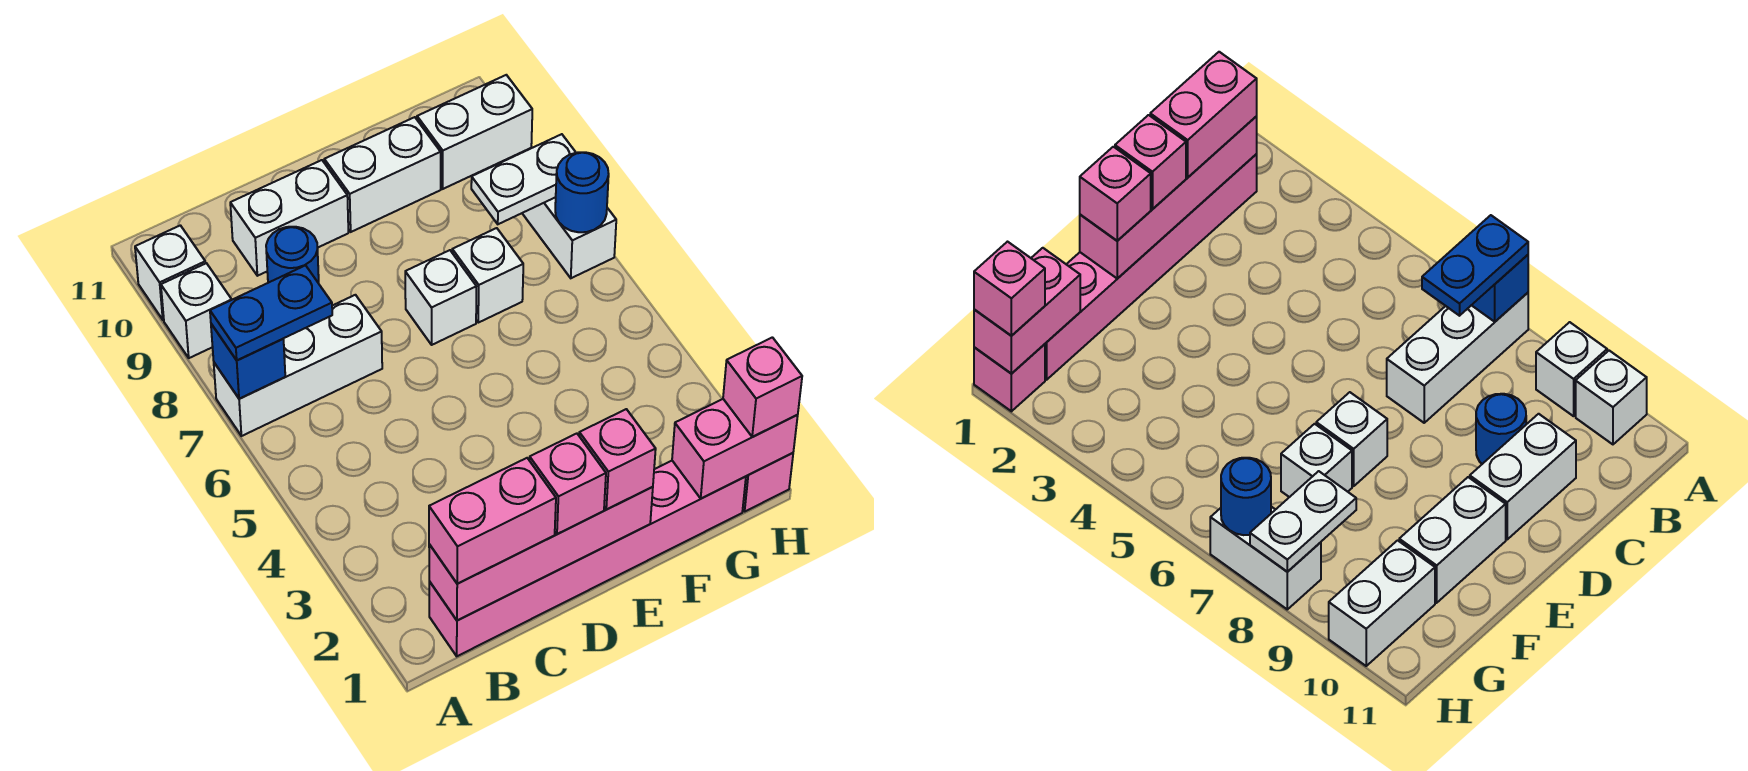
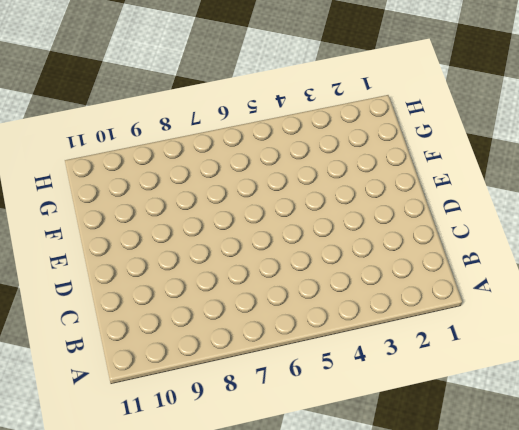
none -> white 1x3 brick [214,295,382,436]
none -> white 1x1 brick [161,263,232,358]
none -> white 1x1 brick [135,225,205,320]

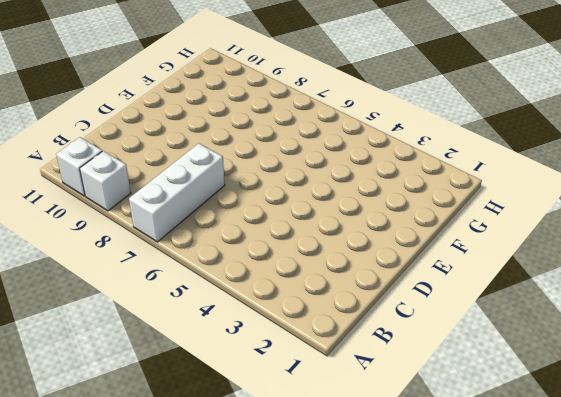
none -> pink 1x6 brick [429,461,746,656]
none -> blue 1x1 round brick [266,227,319,283]
none -> white 1x2 brick [230,160,348,276]

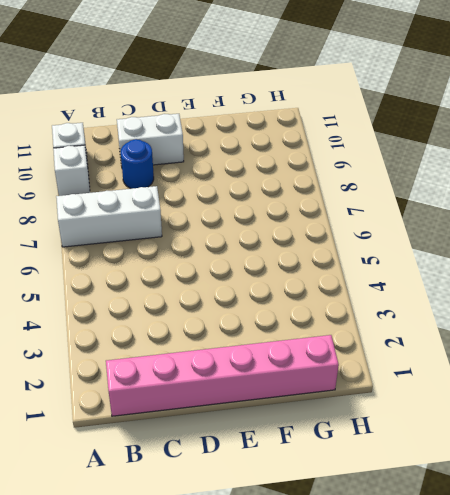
none -> white 1x1 brick [405,250,476,345]
none -> white 1x2 brick [324,117,441,232]
none -> white 1x1 brick [452,228,523,323]

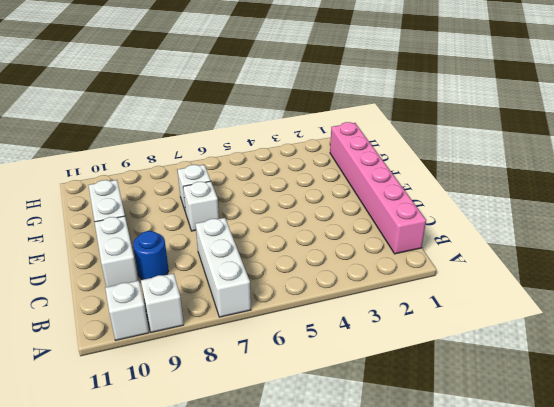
none -> white 1x2 brick [417,75,532,189]
none -> pink 1x1 brick [743,453,793,511]
none -> white 1x2 brick [522,197,616,278]

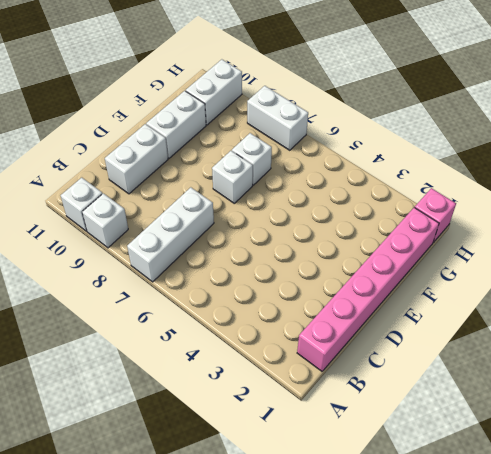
none -> blue 1x1 round brick [266,227,319,283]
none -> blue 1x1 brick [211,324,285,399]
none -> pink 1x4 brick [429,487,653,621]

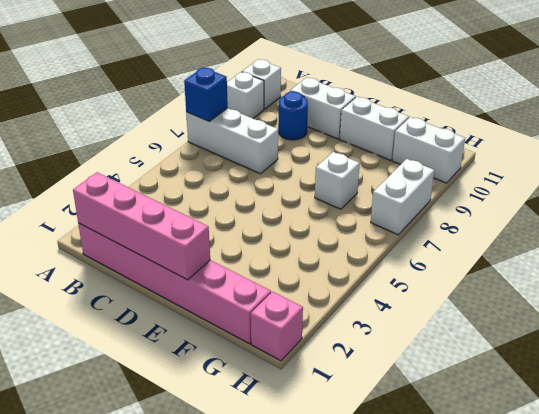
none -> white 1x1 brick [405,250,476,345]
none -> pink 1x2 brick [672,399,798,499]
none -> white 1x2 plate [471,134,576,224]

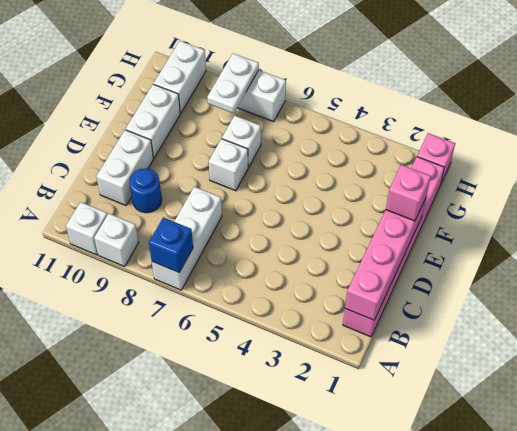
none -> pink 1x2 brick [672,399,798,499]
none -> blue 1x1 round brick [555,152,609,232]
none -> blue 1x2 plate [210,265,332,360]

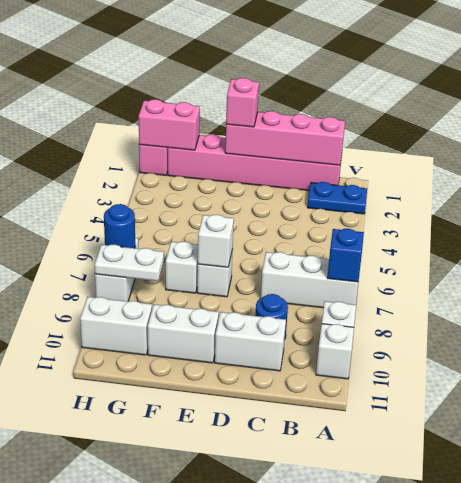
blue 1x2 plate [307,182,367,214] -> blue 1x2 plate moved to [210,265,332,360]
white 1x1 brick [198,215,234,267] -> none
none -> pink 1x2 brick [429,458,556,584]
none -> pink 1x1 brick [530,434,606,534]
none -> pink 1x1 brick [723,337,802,437]

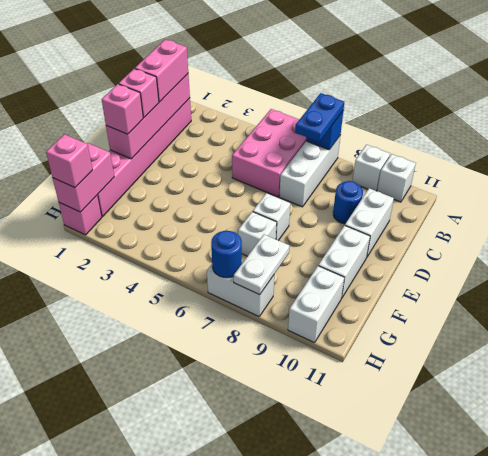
pink 2x3 brick [232,109,306,197] -> none

